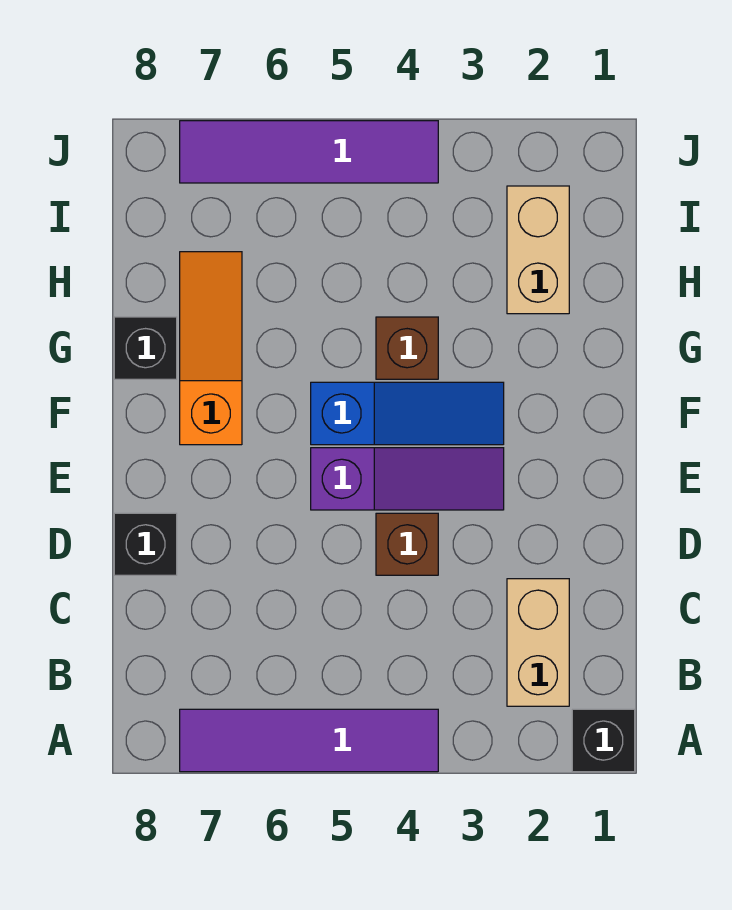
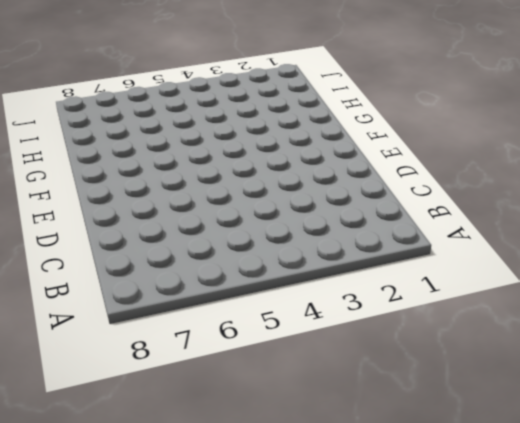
none -> black 1x1 brick [572,709,635,772]
none -> purple 1x4 tile [180,709,438,772]
none -> tan 1x2 brick [507,579,569,706]

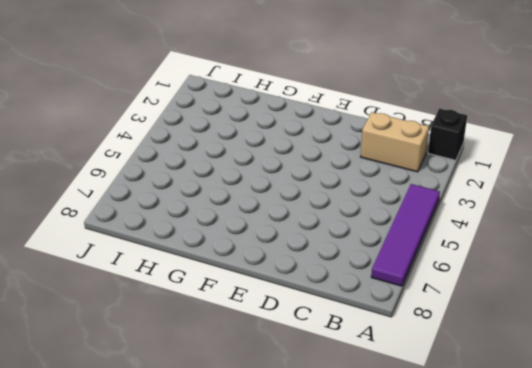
none -> brown 1x1 brick [376,513,438,575]
none -> black 1x1 brick [114,513,177,575]
none -> purple 1x3 slope [311,448,504,510]

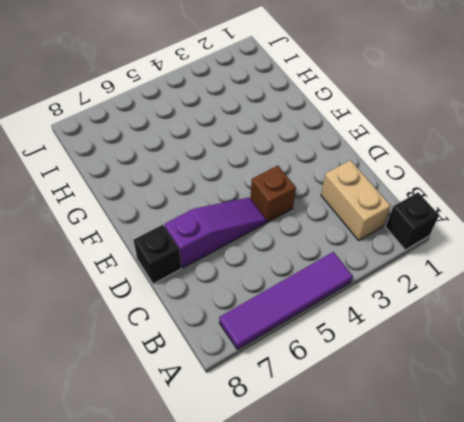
purple 1x3 slope [164,197,266,268] -> purple 1x3 slope moved to [311,448,504,510]
none -> blue 1x3 slope [311,382,504,445]
none -> orange 1x3 slope [180,252,242,445]
none -> brown 1x1 brick [376,317,438,379]

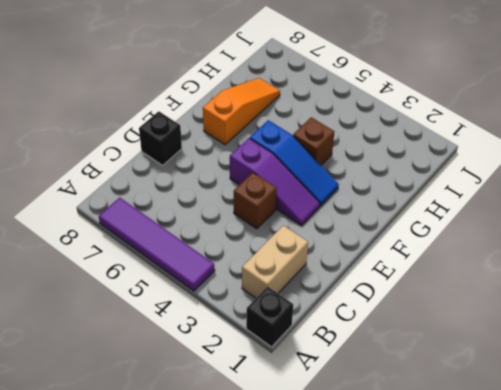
none -> black 1x1 brick [114,317,177,379]
none -> tan 1x2 brick [507,186,569,314]
none -> purple 1x4 tile [180,121,438,183]

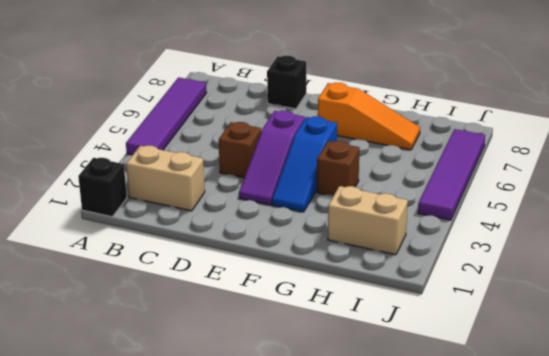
none -> black 1x1 brick [114,317,177,379]

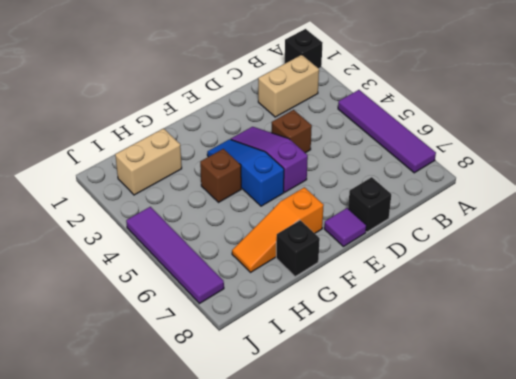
purple 1x1 tile [324,208,366,247] -> none

